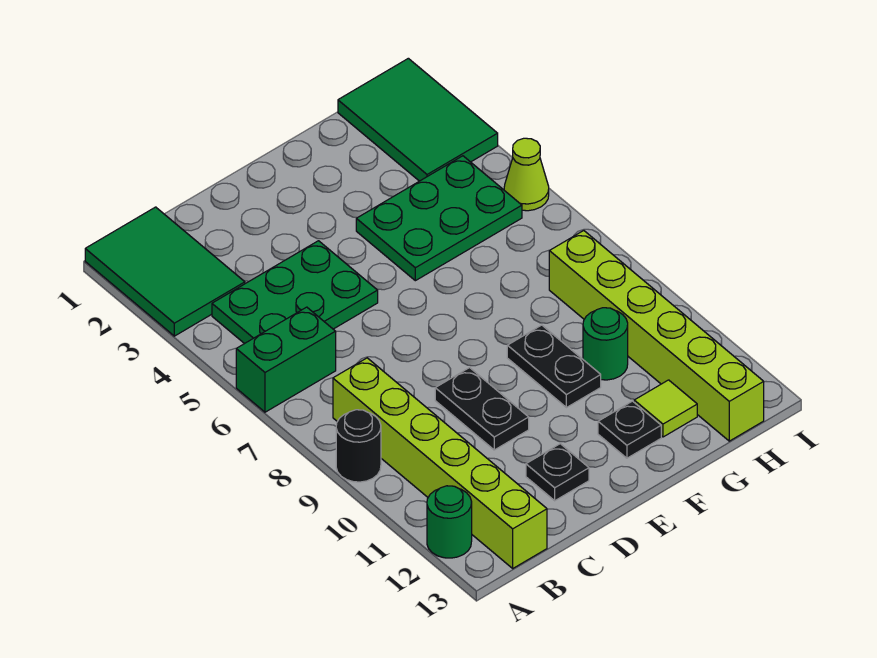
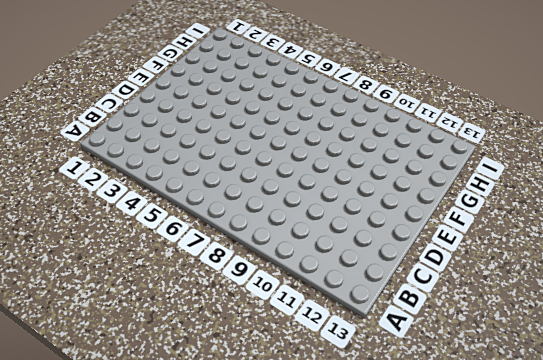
none -> green 2x3 tile [85,207,245,336]
none -> green 1x2 brick [236,307,336,412]
none -> black 1x1 round brick [336,410,381,482]

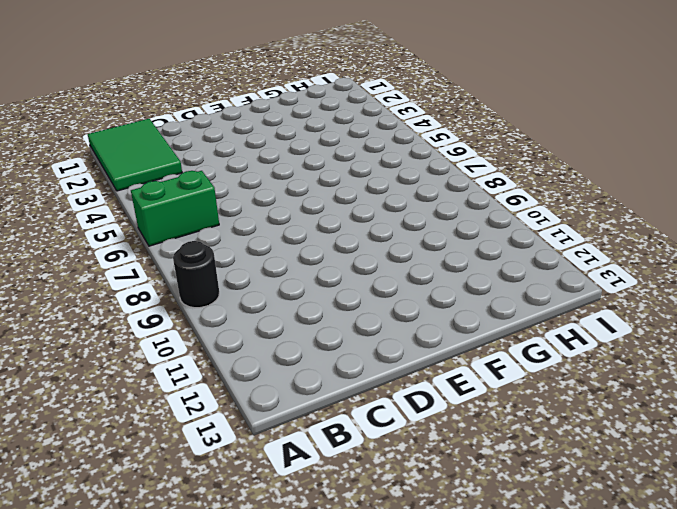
none -> green 1x1 round brick [427,486,472,558]
none -> green 2x3 plate [212,241,378,344]
none -> lime 1x6 brick [333,358,547,568]

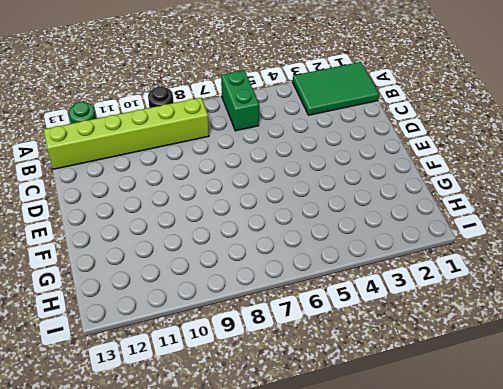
none -> green 2x3 plate [212,241,378,344]
none -> black 1x2 plate [435,368,529,450]
none -> black 1x1 plate [526,444,589,501]

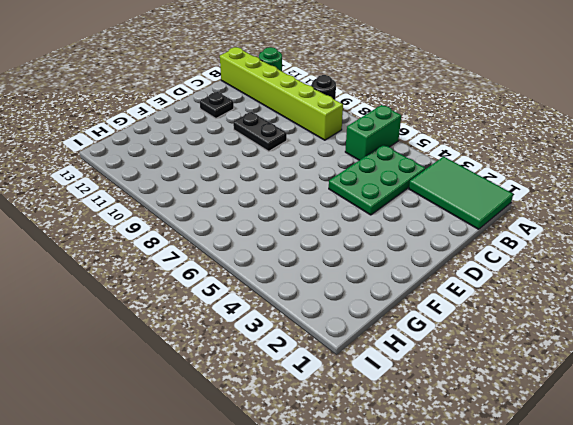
none -> green 2x3 plate [356,156,522,281]
none -> black 1x2 plate [507,325,601,408]
none -> black 1x1 plate [598,401,661,458]

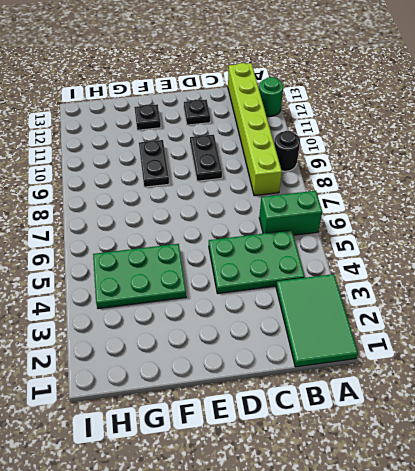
none -> green 1x1 round brick [583,308,628,380]
none -> lime 1x1 tile [634,380,697,437]
none -> green 2x3 tile [338,58,498,181]

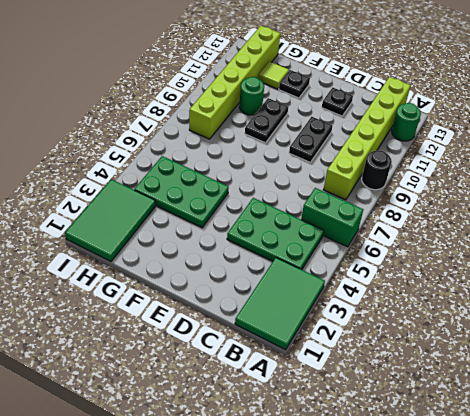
none -> lime 1x1 cone [504,138,549,211]

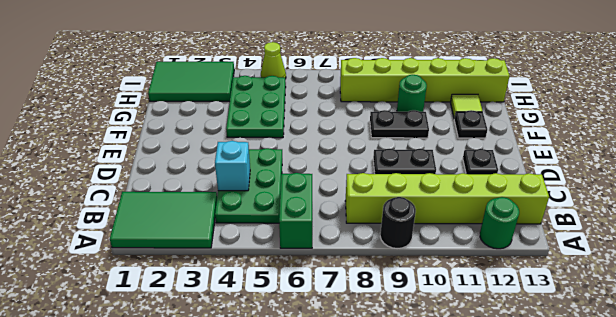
cyan 1x1 brick [215,141,250,191] -> none

